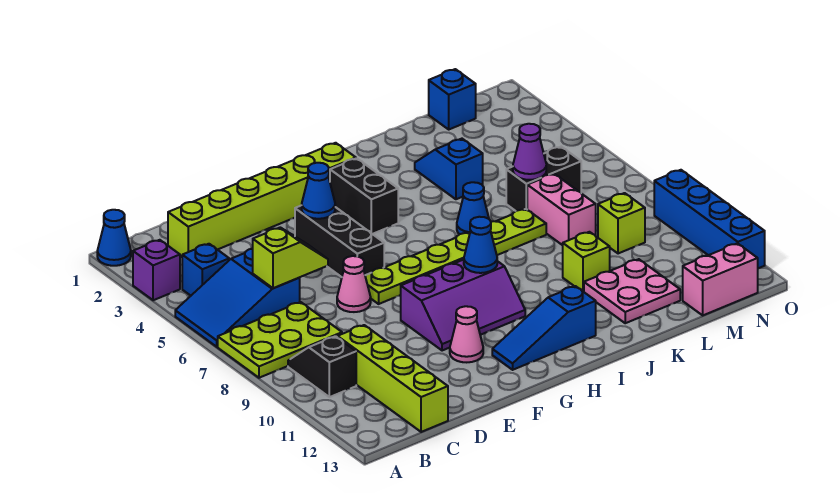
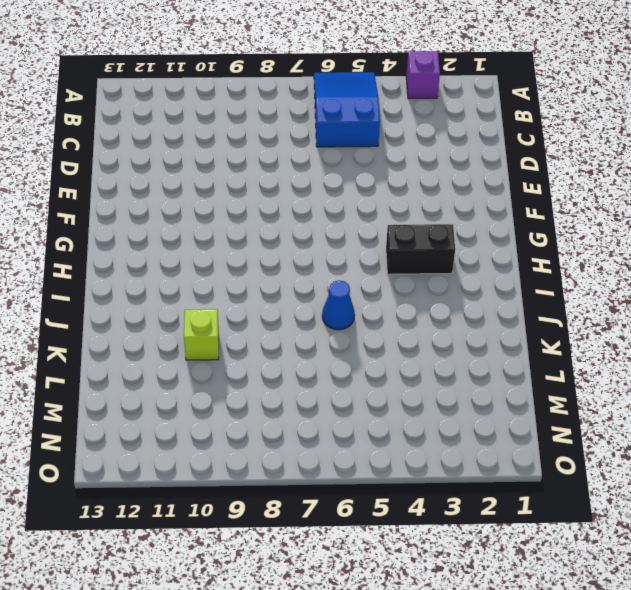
none -> blue 1x1 cone [97,210,131,266]
none -> lime 2x3 plate [218,302,342,378]
none -> blue 1x1 brick [182,244,229,296]

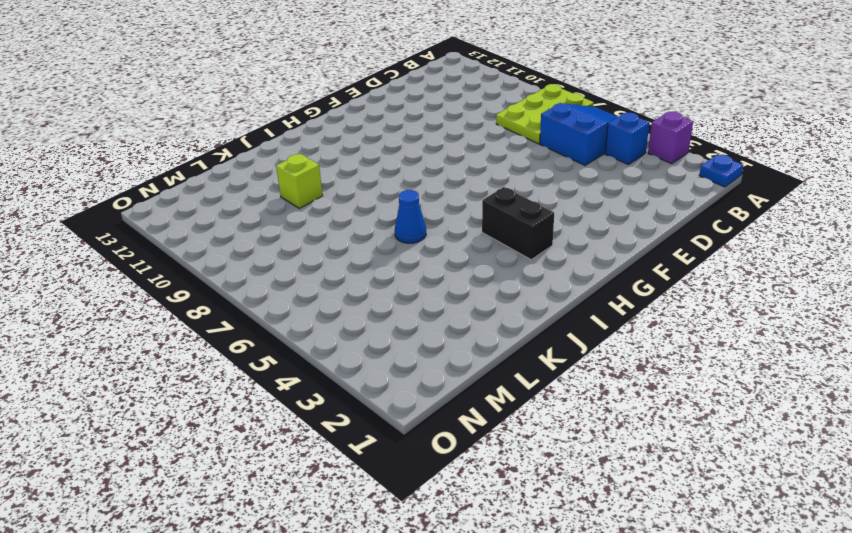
blue 1x1 plate [699,154,743,187] -> blue 1x1 cone [97,210,131,266]
none -> black 1x2 slope [288,336,356,397]
none -> lime 1x6 brick [168,143,356,257]
none -> lime 1x4 brick [337,325,448,432]

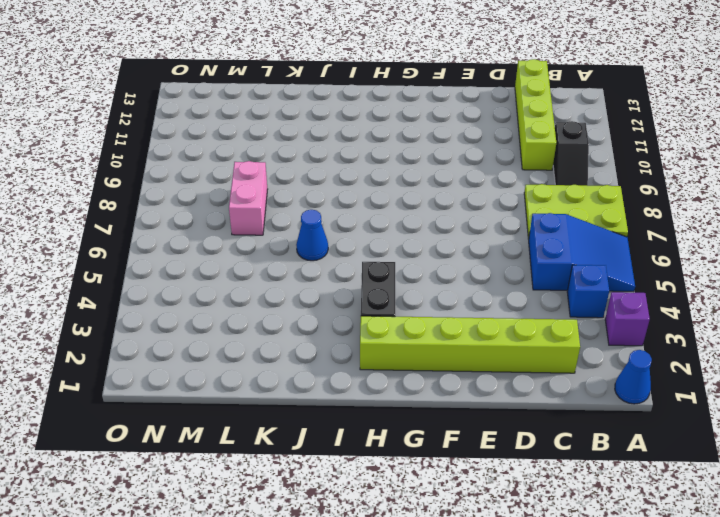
none -> pink 1x1 cone [337,256,371,312]
none -> black 1x3 brick [295,205,384,277]
none -> lime 1x6 plate [365,209,546,304]

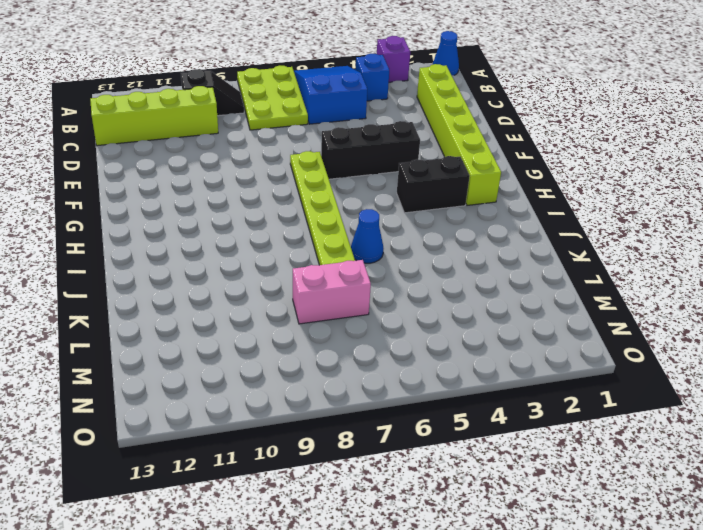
none -> pink 1x1 cone [337,256,371,312]
none -> purple 2x3 slope [401,260,525,351]
none -> pink 1x1 cone [450,306,483,362]

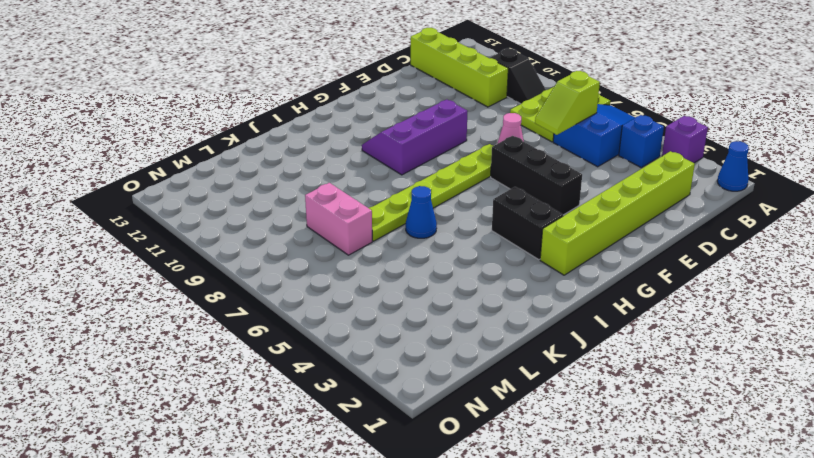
none -> pink 1x1 cone [450,306,483,362]
none -> blue 1x3 slope [492,286,596,370]
none -> blue 1x2 slope [415,139,483,199]

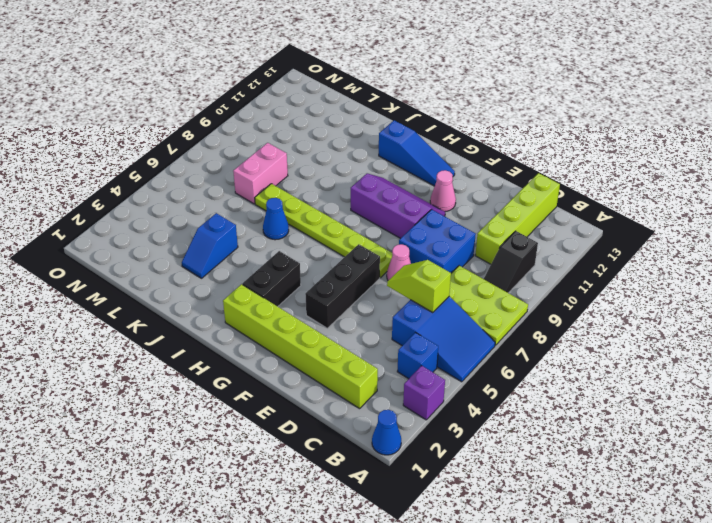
blue 2x2 brick [399,209,476,273] -> none
none -> lime 1x1 brick [563,232,610,292]
none -> pink 2x2 plate [584,259,680,323]
none -> black 1x2 brick [506,147,581,211]

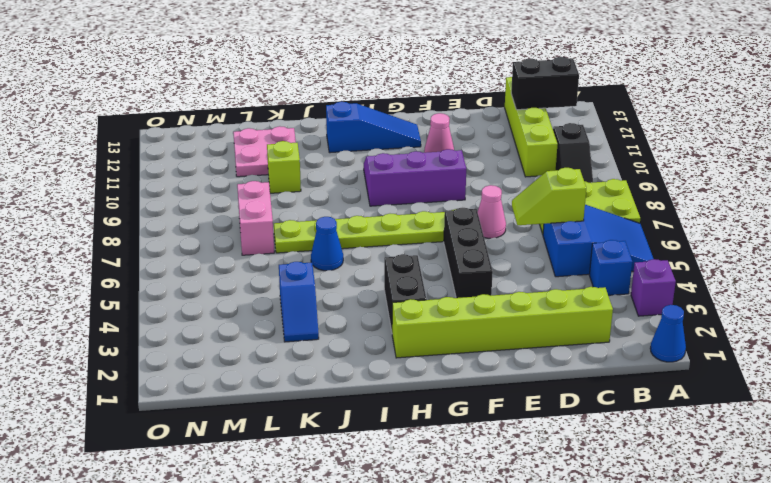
black 1x2 brick [511,57,579,110] -> black 1x2 brick moved to [506,147,581,211]
none -> blue 1x1 brick [429,69,476,129]
none -> lime 1x1 brick [598,193,645,254]
none -> pink 1x2 brick [683,243,758,315]

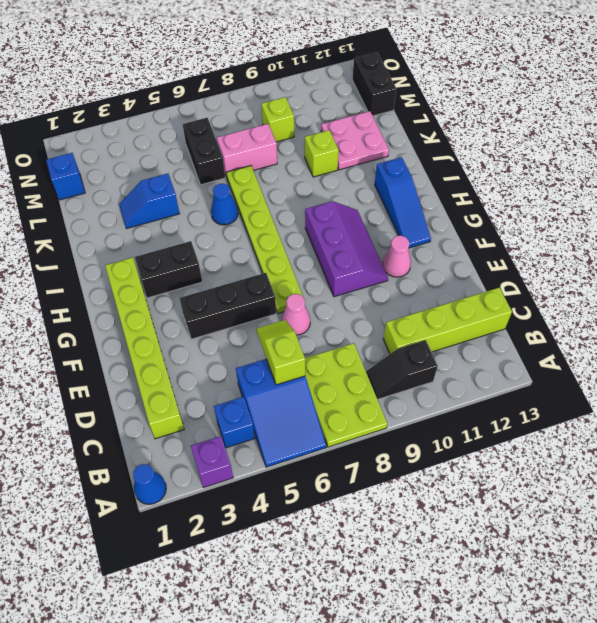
black 1x2 brick [352,52,396,116] -> pink 1x2 brick [683,243,758,315]
none -> blue 1x4 brick [654,170,765,268]
none -> blue 1x1 cone [302,163,335,219]
none -> blue 1x1 cone [464,217,497,273]

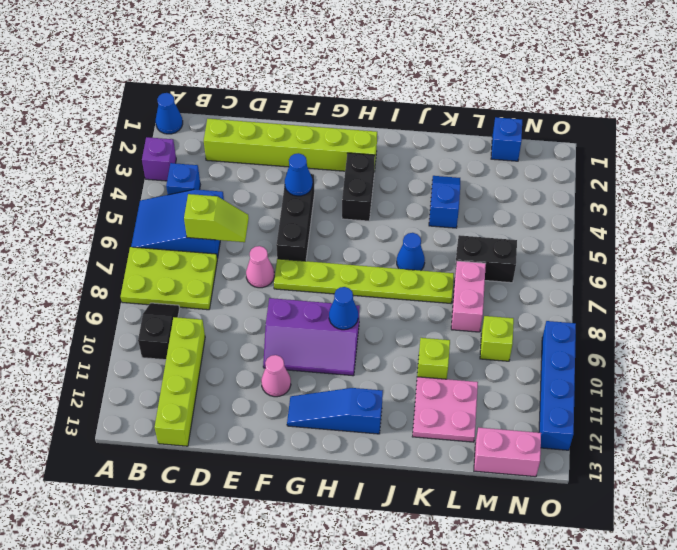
none -> purple 1x1 cone [513,124,546,180]

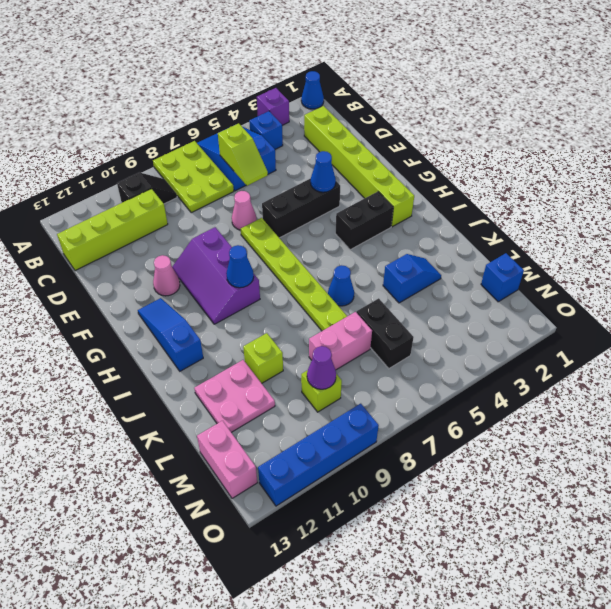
purple 1x1 cone [307,346,336,389] -> purple 1x1 cone moved to [513,124,546,180]

